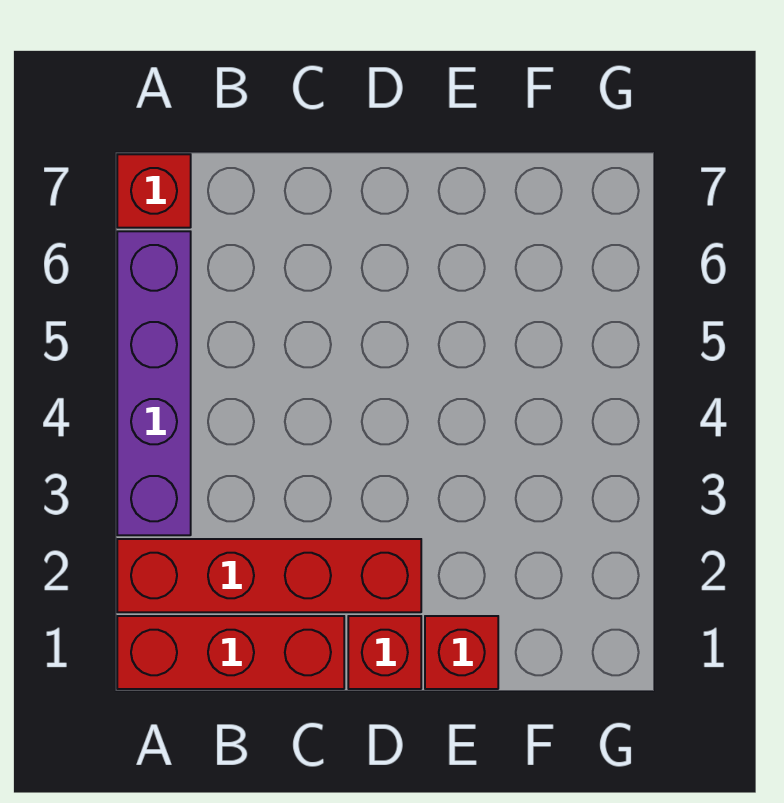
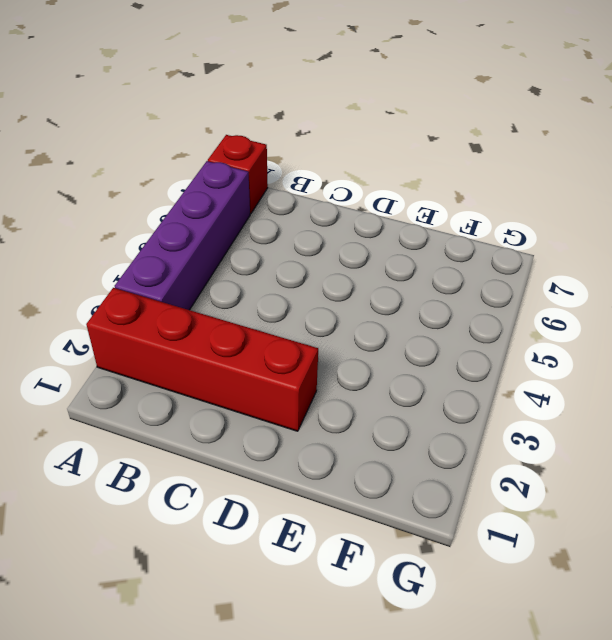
none -> red 1x3 brick [117,616,344,689]
none -> red 1x1 brick [348,616,421,689]

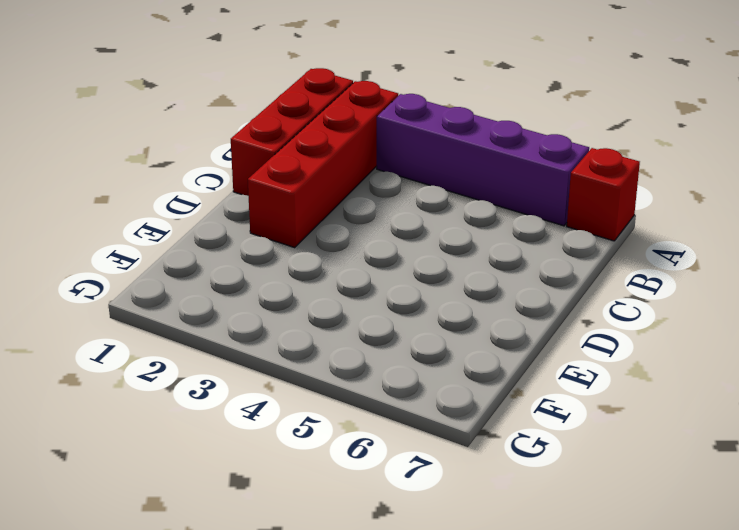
none -> red 1x1 brick [348,616,421,689]
none -> red 1x1 brick [425,616,498,689]

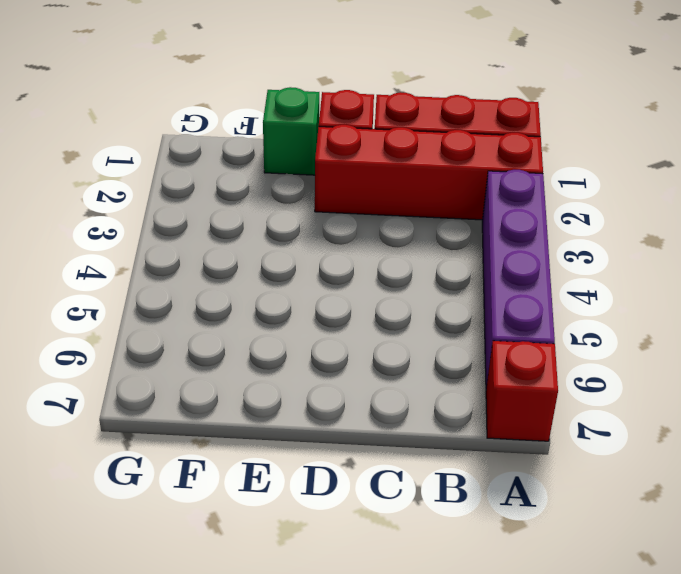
green 1x1 brick [263,87,319,175] -> red 1x1 brick [425,616,498,689]

